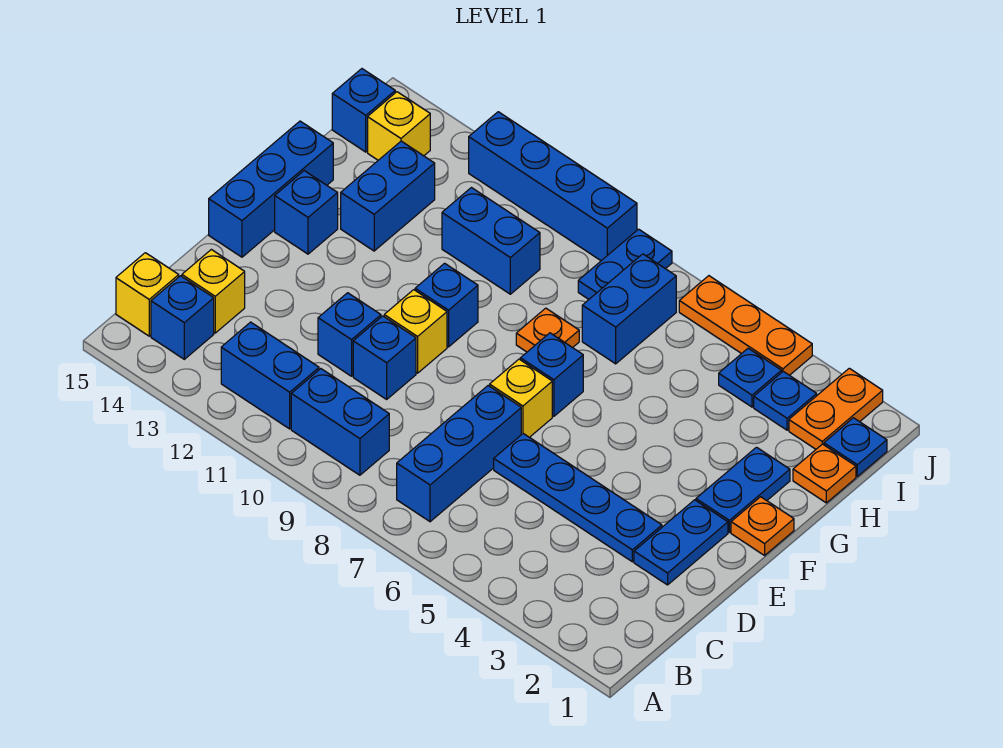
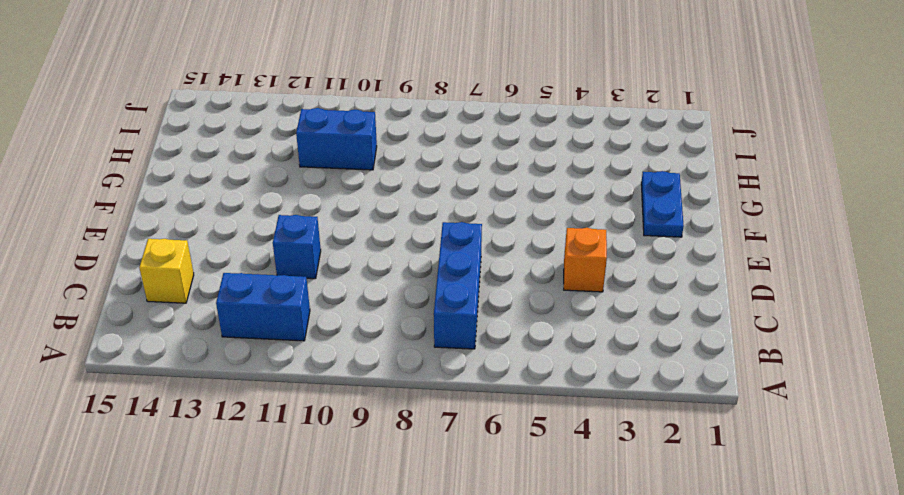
orange 1x1 brick [564,228,607,292] -> blue 1x4 plate [494,434,662,562]
none -> blue 1x2 brick [291,369,389,475]
none -> blue 1x1 brick [151,276,214,359]
none -> yellow 1x1 brick [116,253,179,336]
none -> blue 1x2 plate [634,500,728,585]

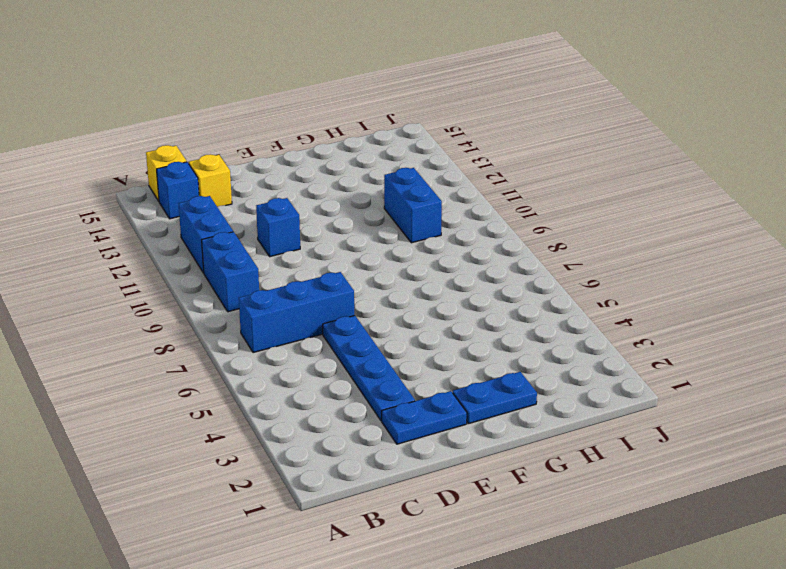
none -> blue 1x1 brick [353,316,416,399]
none -> yellow 1x1 brick [490,359,552,437]
none -> yellow 1x1 brick [384,290,447,373]
none -> blue 1x3 brick [209,121,333,257]

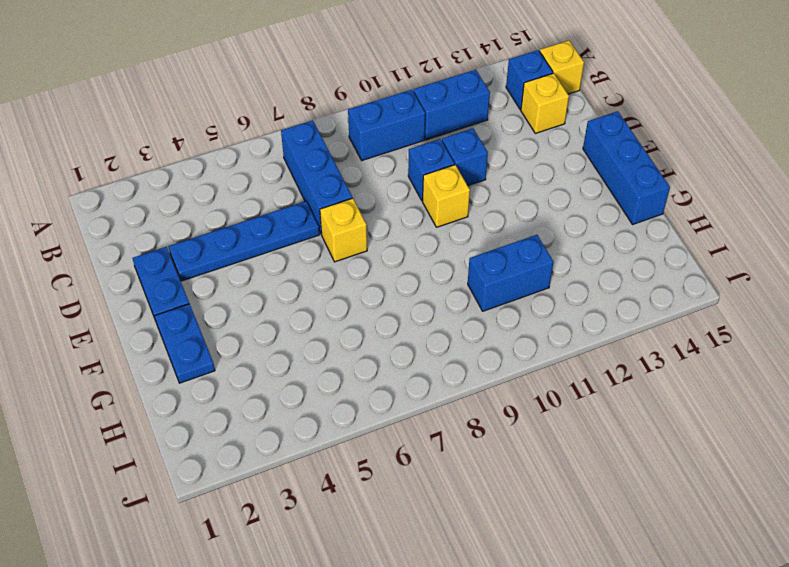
none -> orange 1x1 plate [731,497,794,555]
none -> blue 1x1 brick [520,333,583,416]
none -> blue 1x1 brick [415,263,478,347]
none -> blue 1x1 brick [275,171,338,254]

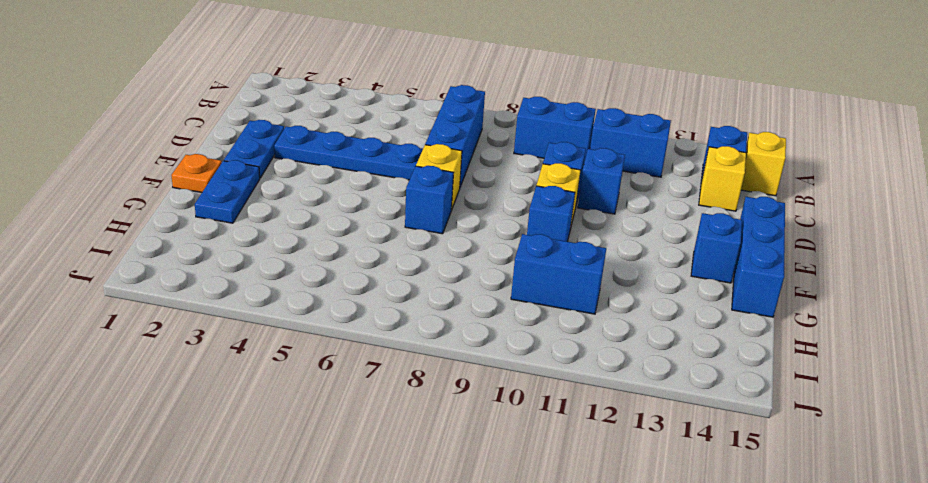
none -> orange 1x1 plate [516,308,579,352]
none -> blue 1x2 brick [341,141,435,251]
none -> orange 1x1 plate [793,444,856,503]
none -> blue 1x2 brick [582,254,676,364]

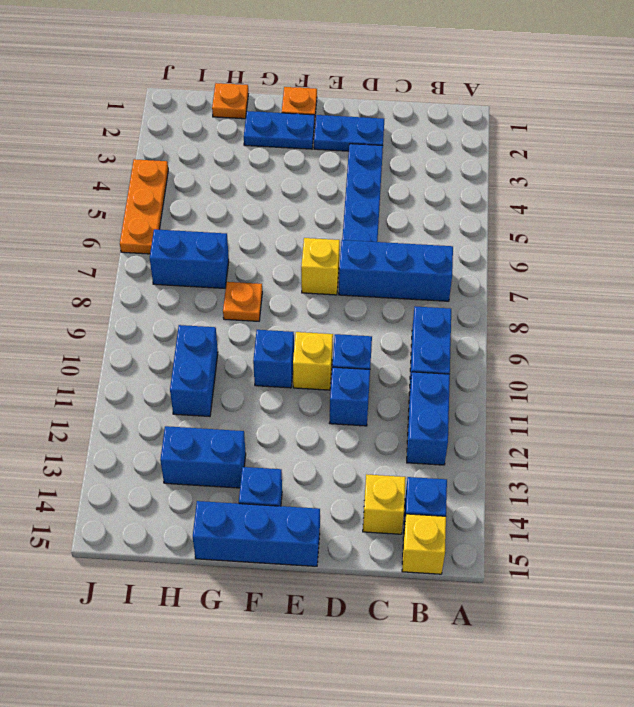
none -> blue 1x1 brick [520,333,583,416]
none -> blue 1x1 plate [824,418,887,476]
none -> orange 1x2 plate [789,368,883,449]
none -> blue 1x1 plate [754,372,817,430]

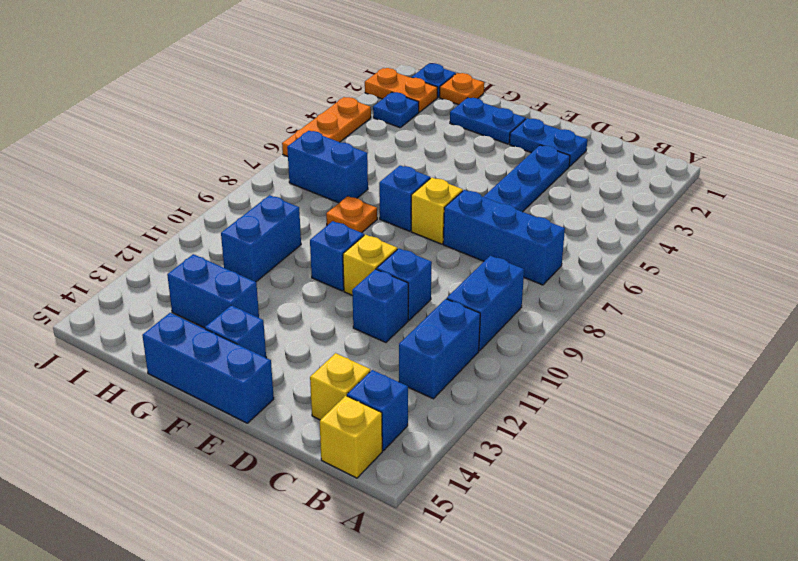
none -> orange 1x1 plate [731,497,794,555]
none -> blue 1x1 plate [719,348,782,407]
none -> blue 1x2 plate [578,229,672,299]
none -> yellow 1x1 brick [368,92,430,160]

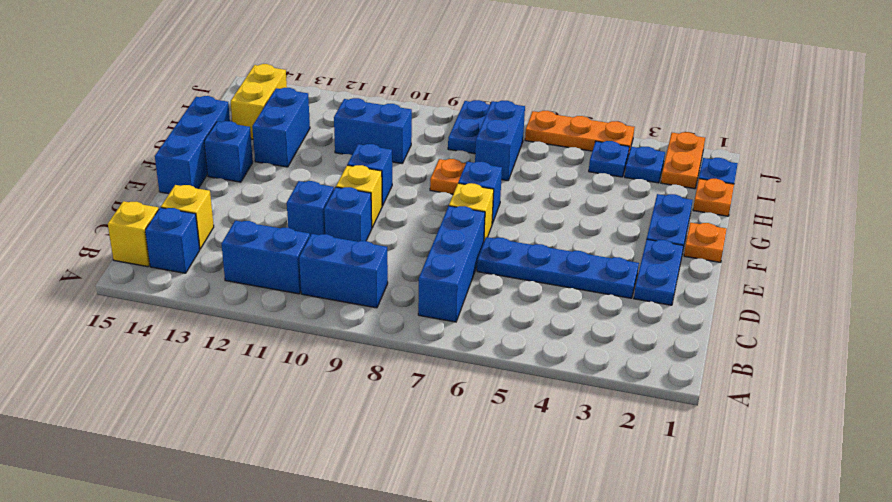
yellow 1x2 brick [231,64,287,139] -> yellow 1x1 brick [368,92,430,160]
none -> blue 1x1 brick [332,69,395,152]
none -> blue 1x4 brick [469,112,637,261]

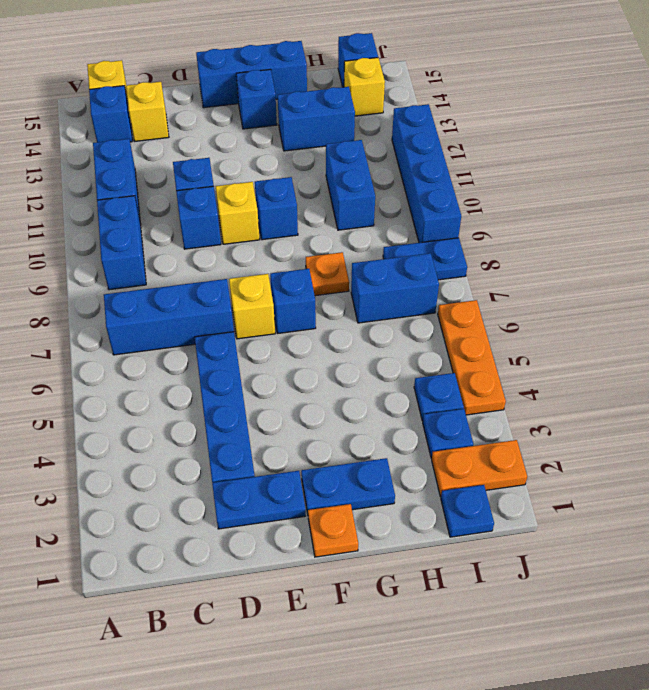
none -> orange 1x1 plate [793,444,856,503]

